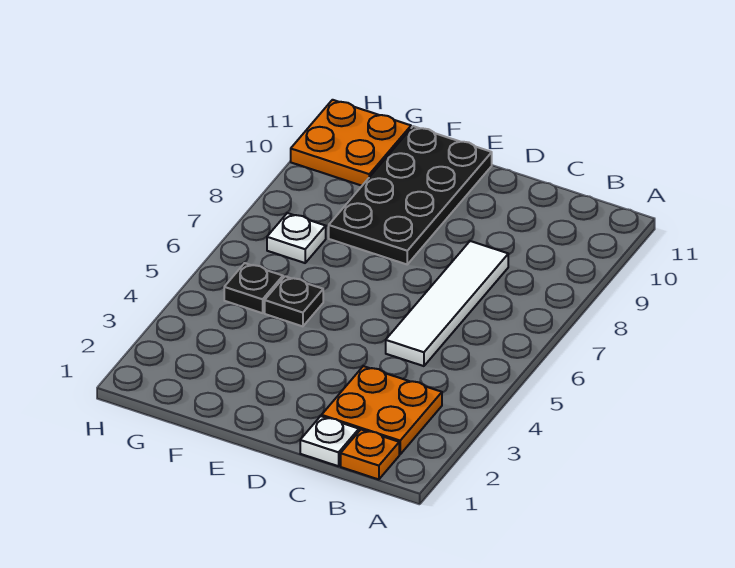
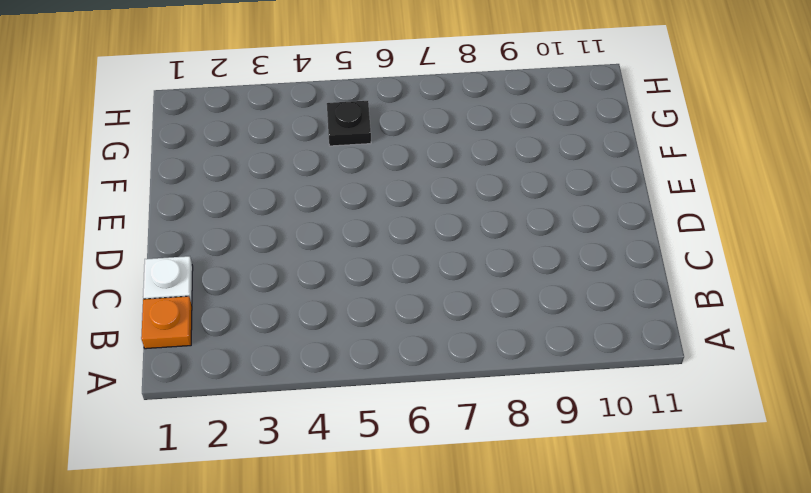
none -> orange 2x2 plate [322,366,442,454]
none -> white 1x4 tile [386,241,508,366]

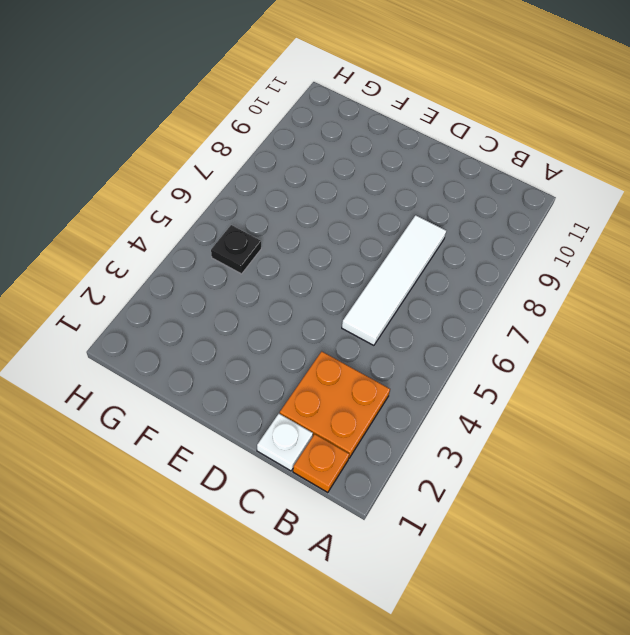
none -> black 2x4 plate [329,126,492,264]
none -> black 1x1 plate [265,276,323,326]

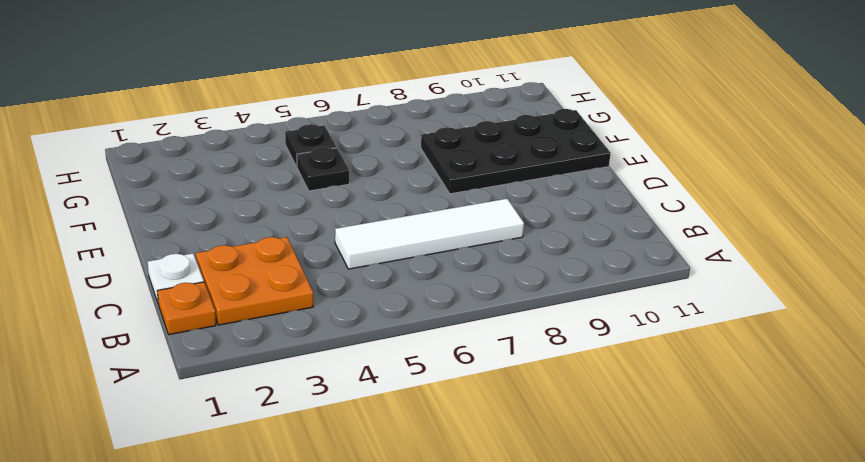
none -> white 1x1 plate [267,213,326,263]
none -> orange 2x2 plate [291,100,411,186]

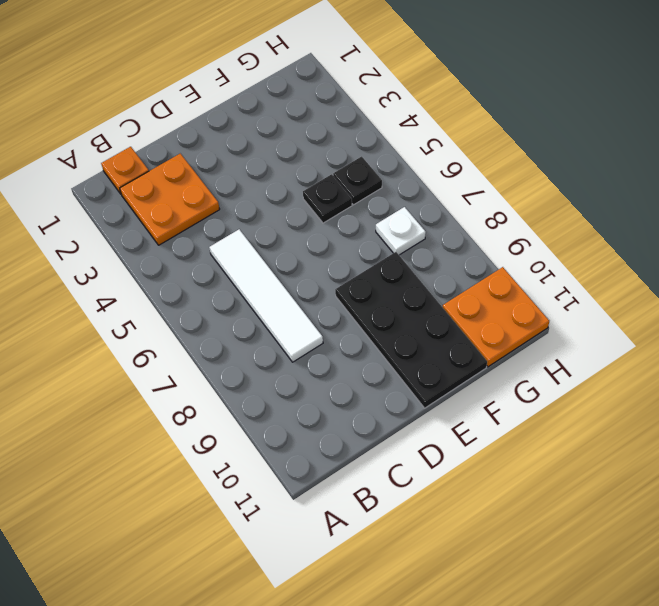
none -> white 1x1 plate [300,416,359,466]

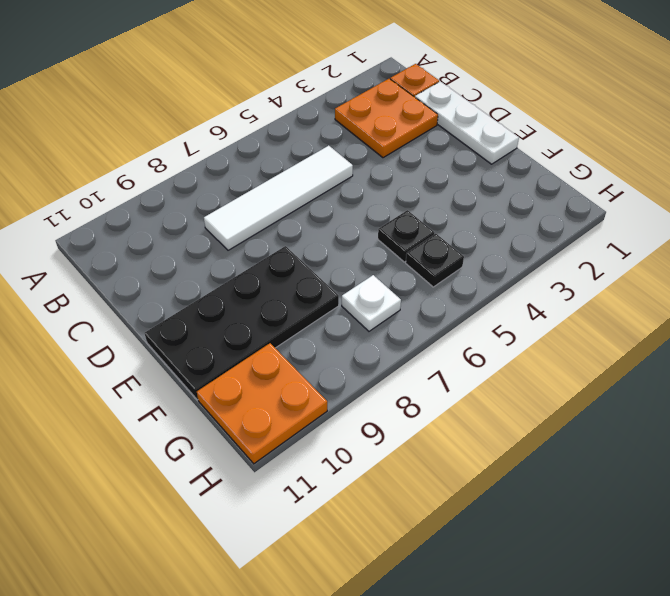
white 1x3 plate [415,81,519,164] -> white 1x1 plate [300,416,359,466]

